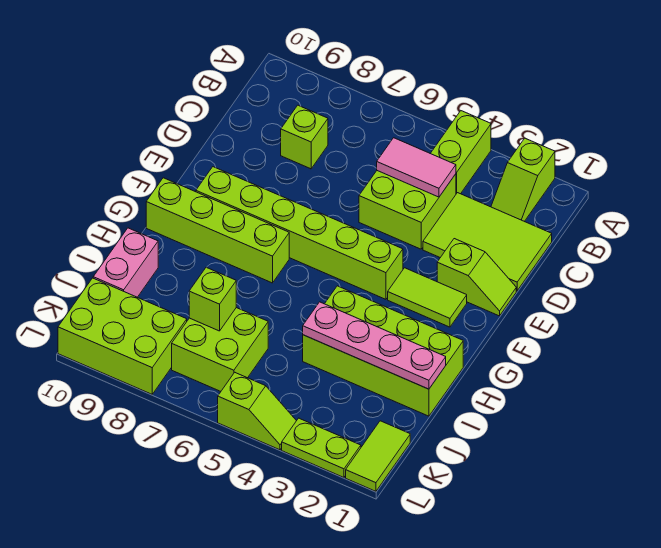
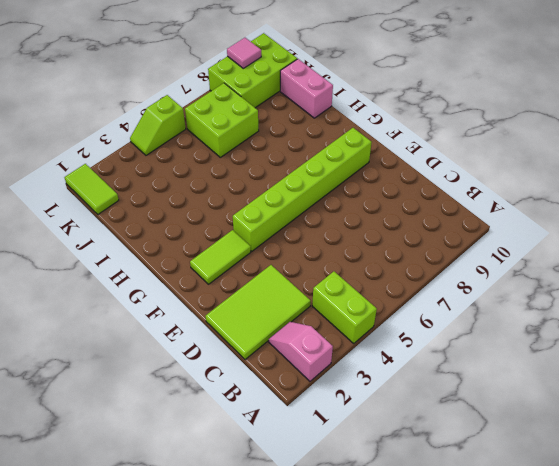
pink 1x2 slope [269,322,333,381] -> lime 1x2 slope [491,138,555,221]
pink 1x1 tile [227,38,261,68] -> none
none -> lime 2x2 brick [359,171,456,249]
none -> lime 1x1 brick [281,105,328,169]
none -> lime 1x2 slope [437,239,516,316]

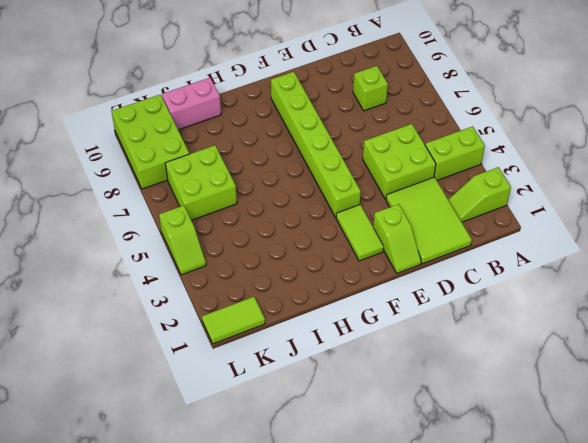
none -> lime 1x4 brick [146,178,289,283]
none -> lime 2x4 brick [303,286,463,416]
none -> lime 1x2 plate [282,418,361,477]

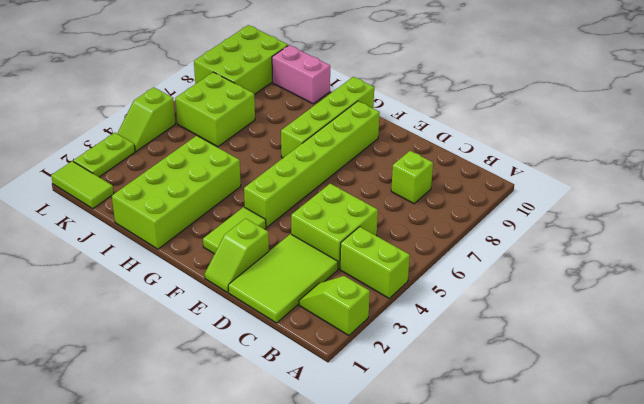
none -> pink 1x2 tile [377,138,456,197]
none -> pink 1x4 plate [303,302,446,389]
none -> lime 1x1 brick [189,267,236,331]

